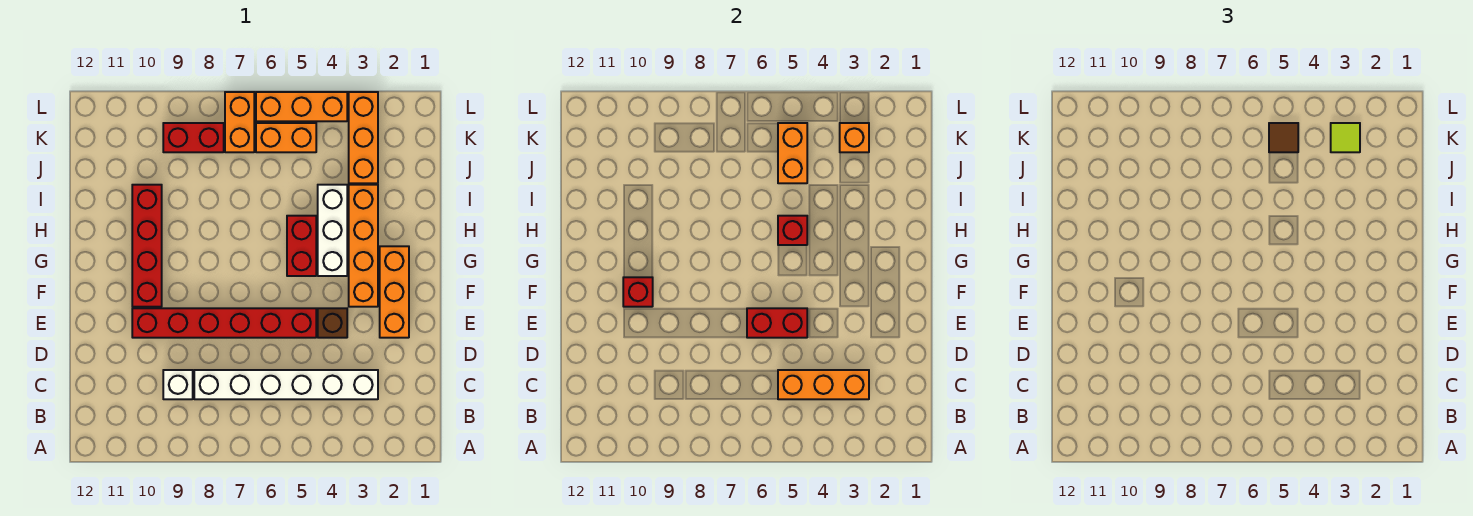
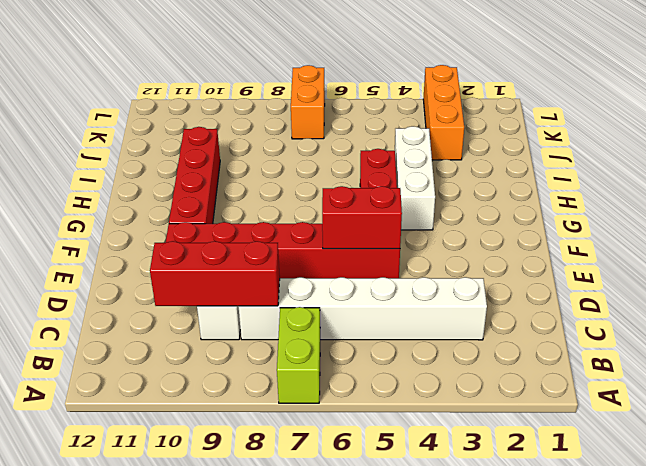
lime 1x2 brick [277,307,320,403] -> none
red 1x3 brick [150,241,280,306] -> none
none -> orange 1x3 brick [380,246,409,338]
none -> brown 1x1 brick [318,308,347,338]
none -> orange 1x4 brick [349,185,378,307]

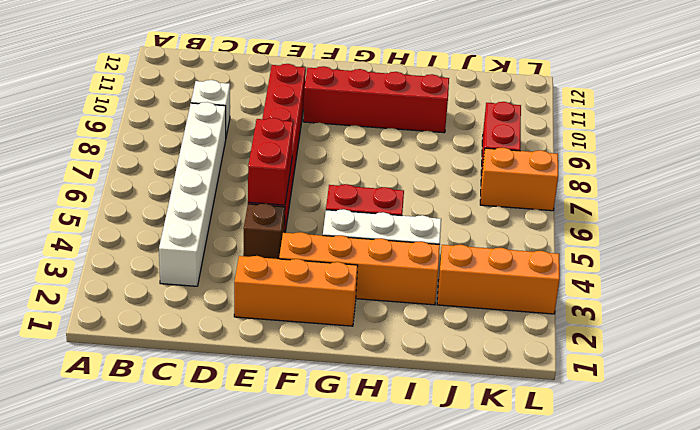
none -> orange 1x2 brick [256,123,316,152]
none -> orange 1x3 brick [256,92,347,121]
none -> orange 1x3 brick [778,370,869,399]

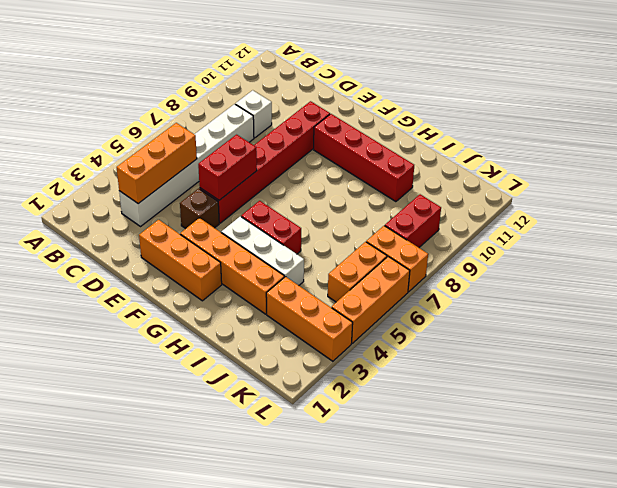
none -> red 1x1 brick [623,277,653,307]
none -> red 1x1 brick [778,216,807,245]
none -> orange 1x2 brick [778,123,807,183]

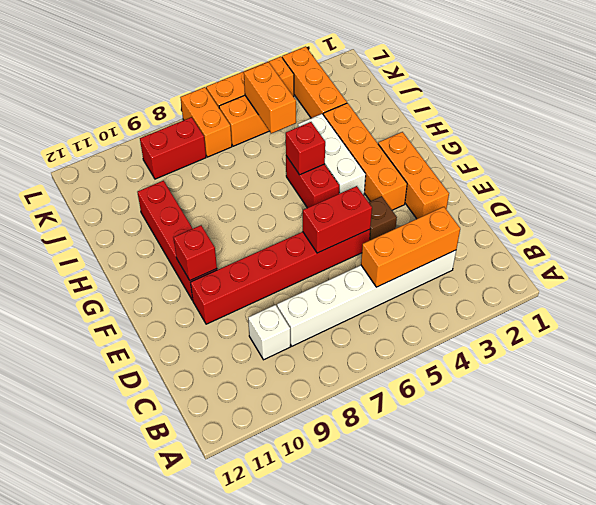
none -> orange 1x1 brick [840,123,869,152]
none -> lime 1x1 tile [1331,123,1360,152]
none -> brown 1x1 tile [1269,123,1298,152]

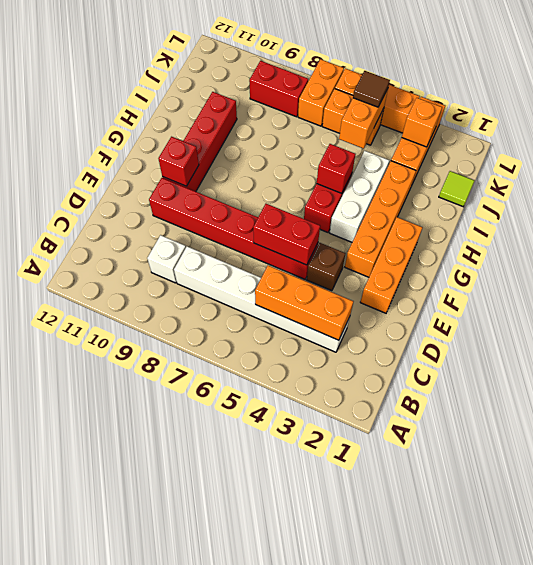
lime 1x1 tile [439,171,474,207] -> lime 1x1 tile moved to [1331,123,1360,152]

